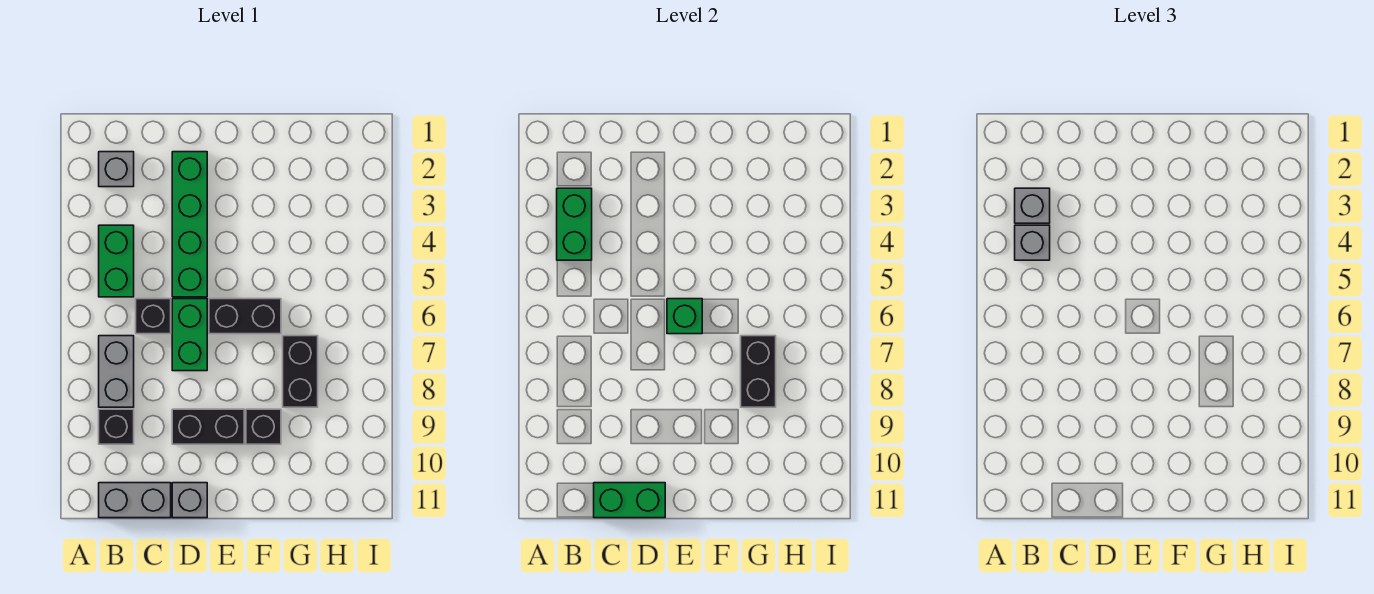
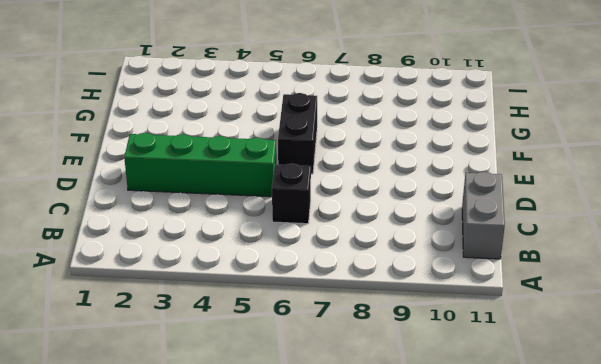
none -> grey 1x1 brick [99,152,134,187]
none -> green 1x2 brick [99,225,134,297]
none -> grey 1x2 brick [99,336,134,407]

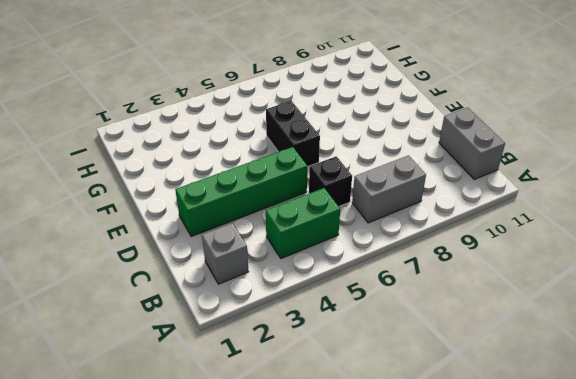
none -> black 1x1 brick [99,409,134,444]
none -> green 1x2 brick [172,299,207,371]
none -> black 1x2 brick [172,409,244,444]

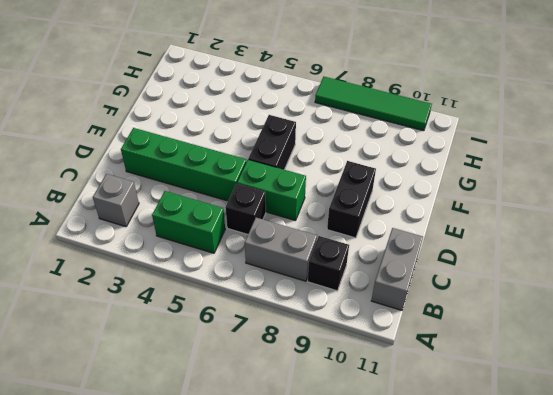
green 1x4 tile [315,77,432,131] -> none
none -> grey 1x1 brick [172,483,207,518]
none -> black 1x1 brick [246,409,281,444]
none -> black 1x2 brick [283,336,318,407]

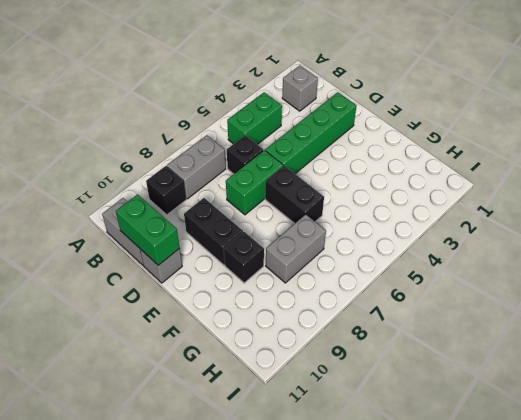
grey 1x2 brick [266,214,326,283] -> black 1x2 brick [283,336,318,407]
none -> green 1x2 brick [557,188,592,260]
none -> green 1x1 brick [667,299,702,334]
none -> black 1x2 brick [741,336,776,407]

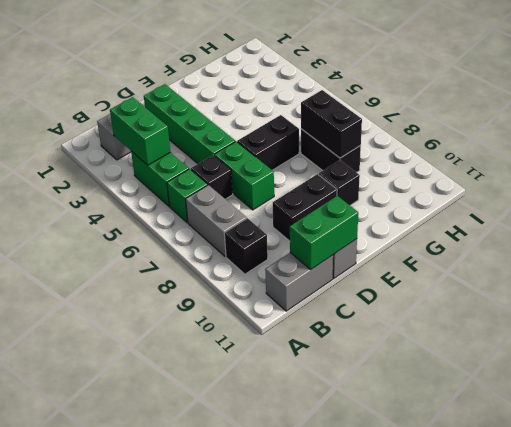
green 1x1 brick [167,169,208,223] -> green 1x1 brick moved to [667,299,702,334]
none -> grey 1x1 brick [1015,188,1050,223]
none -> grey 1x1 brick [1015,225,1050,260]

